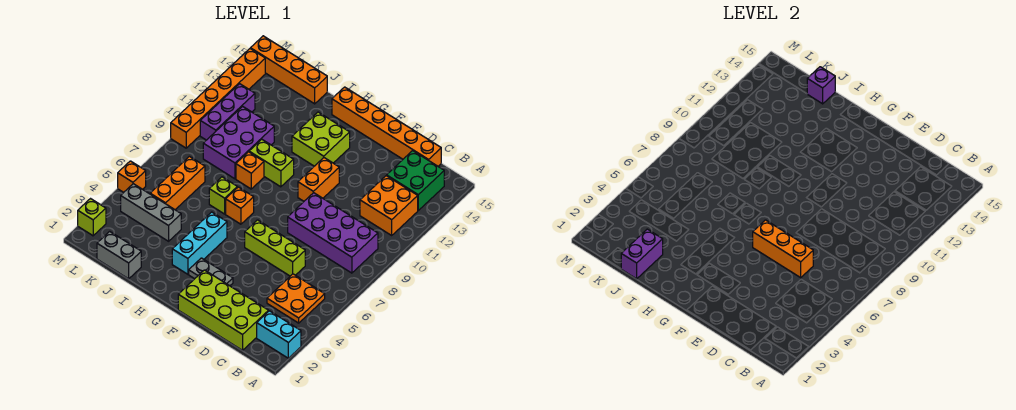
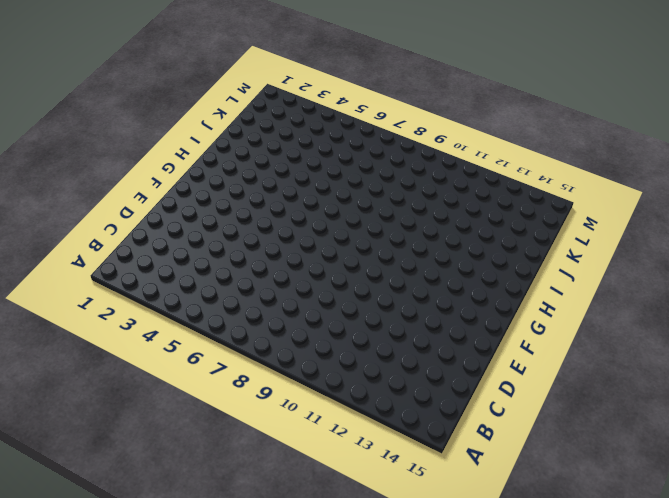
none -> cyan 1x2 brick [257,311,301,358]
none -> orange 2x2 plate [267,274,325,323]
none -> purple 2x4 brick [288,193,378,273]

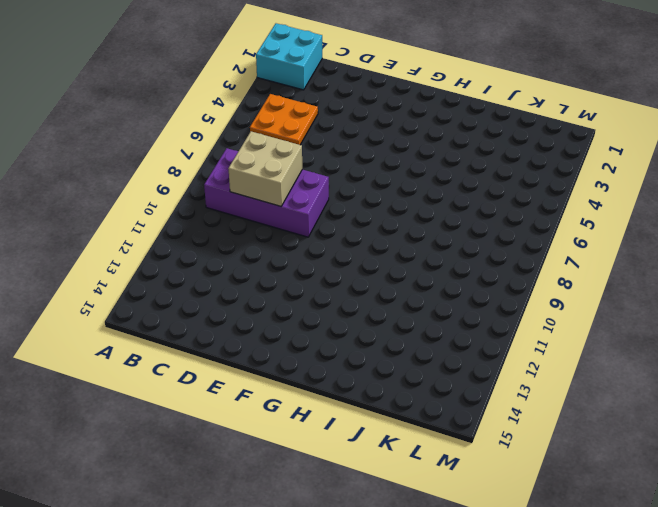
cyan 2x2 brick [256,23,322,90] -> cyan 1x2 brick [257,311,301,358]
tan 2x2 brick [228,131,302,206] -> none
none -> orange 2x2 brick [360,176,418,235]
none -> green 2x2 brick [387,151,444,210]
none -> lime 2x4 brick [178,270,269,350]

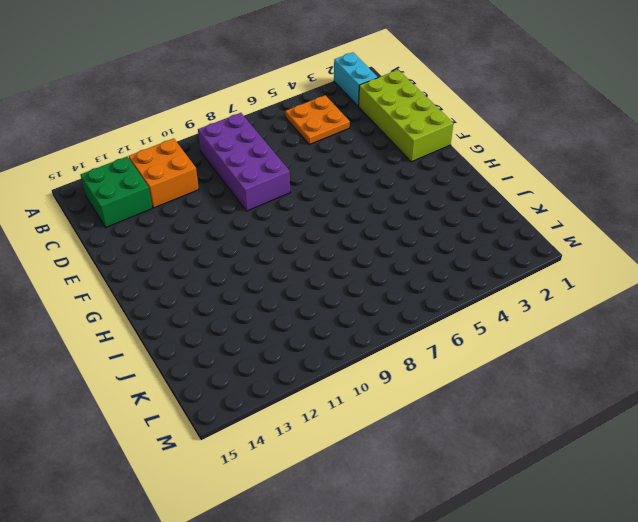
none -> orange 1x6 brick [332,87,441,166]
none -> lime 1x3 brick [245,220,305,276]
none -> grey 1x2 plate [189,258,233,286]

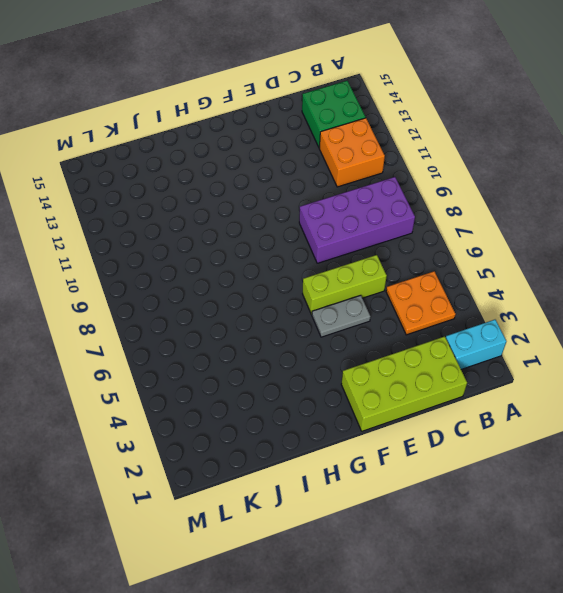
grey 1x2 plate [312,295,370,337] -> grey 1x2 plate moved to [189,258,233,286]
none -> orange 1x6 brick [332,87,441,166]
none -> orange 1x2 brick [298,158,339,201]
none -> lime 2x2 brick [292,112,350,166]

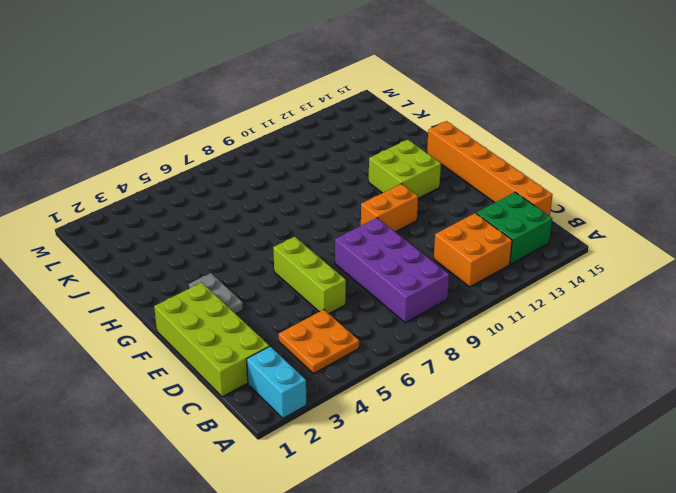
none -> cyan 1x3 brick [172,212,227,274]
none -> orange 1x1 brick [226,187,254,224]
none -> lime 1x2 brick [249,139,294,187]

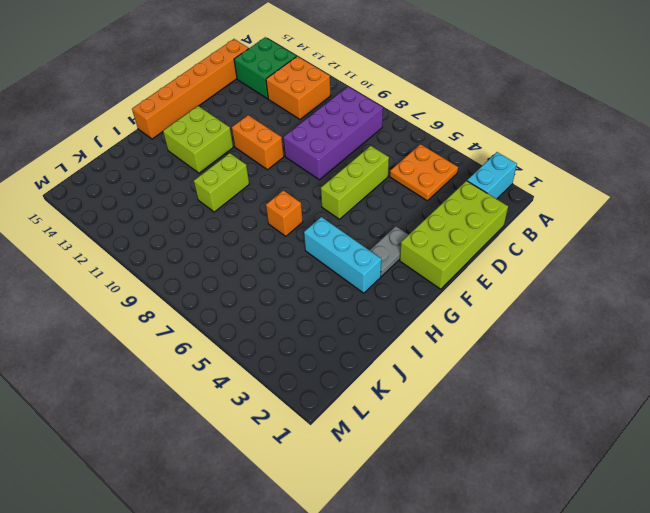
none -> lime 1x1 brick [209,177,237,214]
none -> orange 1x1 brick [236,152,264,189]
none -> grey 1x2 brick [97,231,141,279]

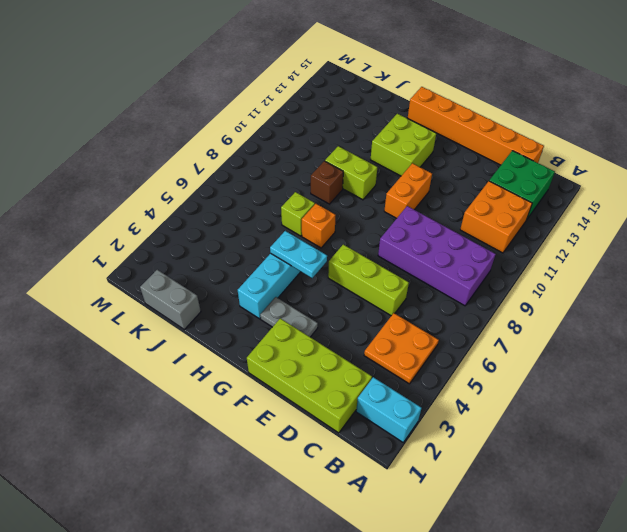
cyan 1x2 plate [270,231,327,278] -> none
brown 1x1 brick [311,161,343,204] -> orange 1x1 brick [236,152,264,189]
none -> grey 1x3 brick [121,184,181,241]
none -> purple 2x3 brick [203,106,274,179]
none -> orange 1x4 brick [251,36,327,104]

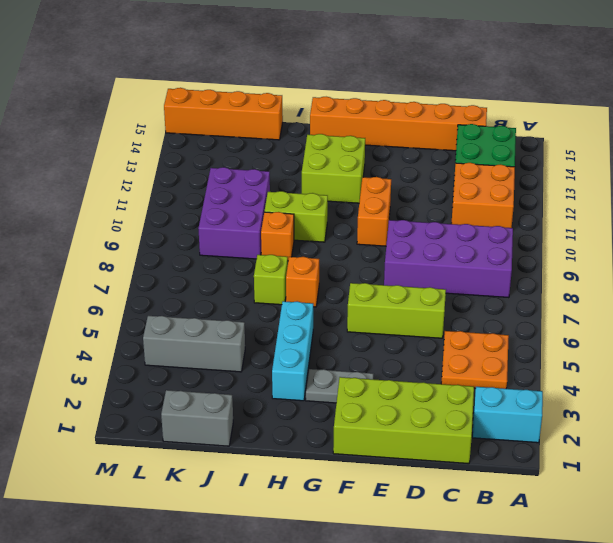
none -> orange 1x3 brick [150,156,205,210]
none -> purple 1x3 brick [200,84,255,140]
none -> lime 1x1 brick [78,199,106,236]

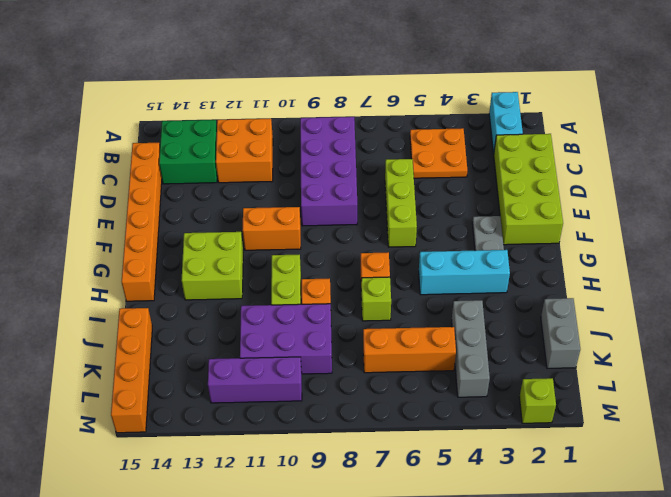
none -> orange 1x1 brick [118,161,146,192]
none -> orange 1x6 brick [171,49,265,148]
none -> orange 1x3 brick [753,220,813,278]

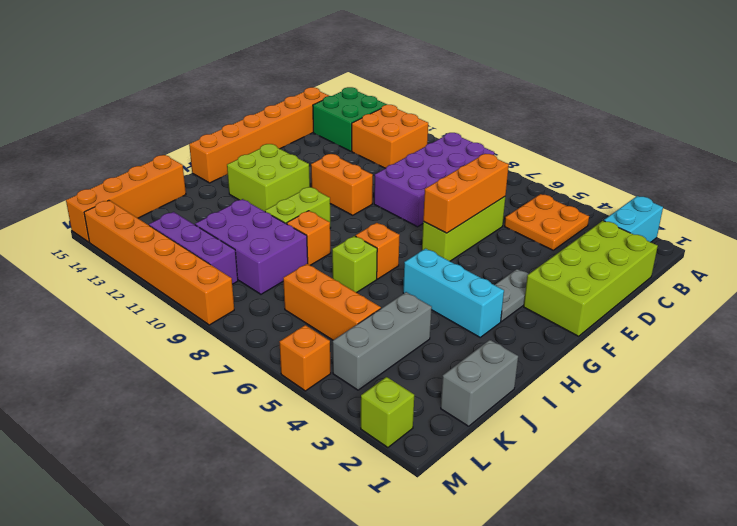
none -> purple 1x2 brick [621,229,663,279]
none -> purple 1x1 brick [807,67,835,104]

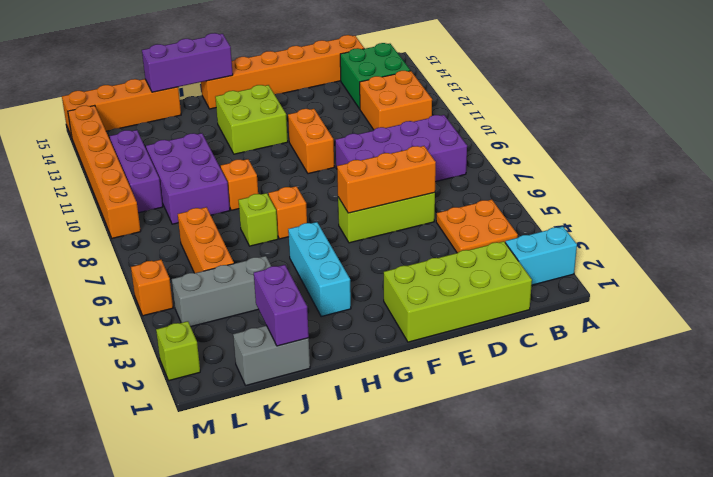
purple 1x3 brick [142,33,233,92] -> purple 1x1 brick [807,67,835,104]
none -> grey 1x2 plate [189,258,233,286]
none -> lime 1x2 brick [249,139,294,187]

